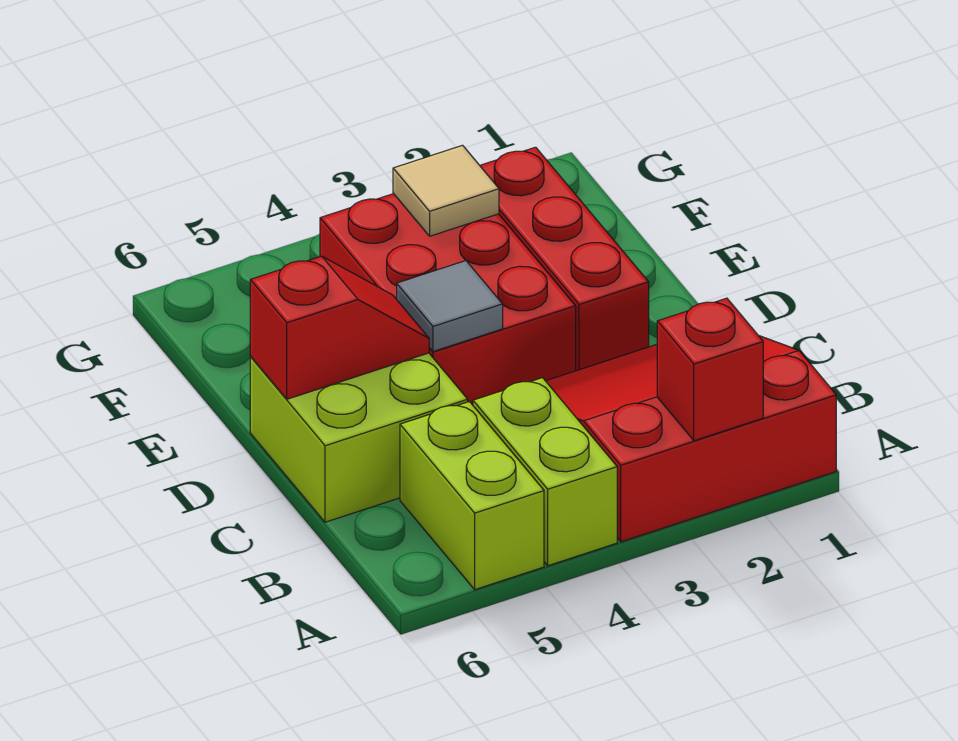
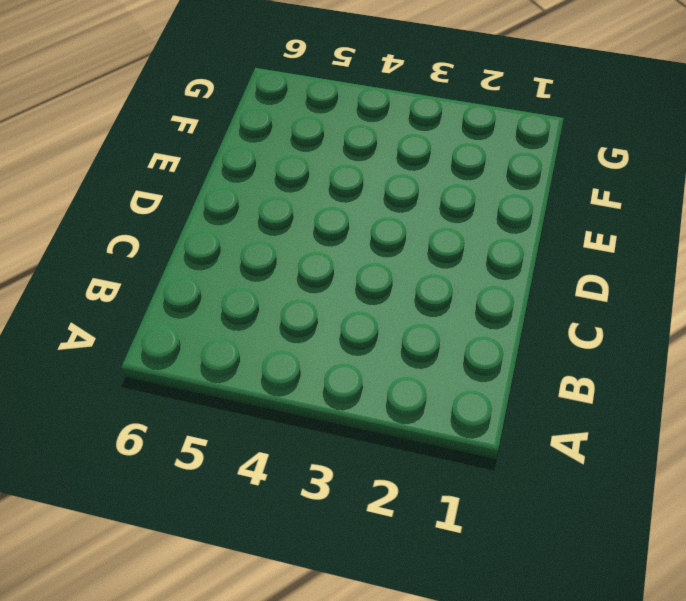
none -> red 3x3 slope [546,336,836,542]
none -> lime 1x2 brick [473,378,617,566]

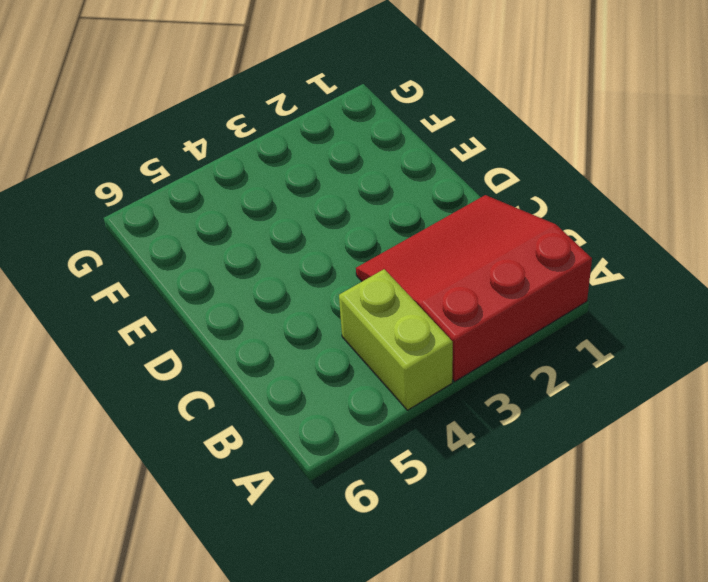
none -> lime 1x2 brick [400,402,544,589]
none -> lime 2x2 brick [250,353,468,522]

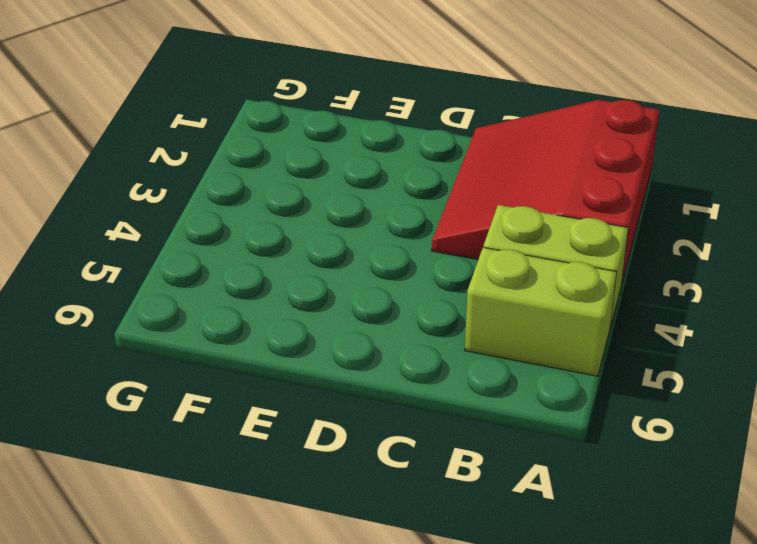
none -> lime 2x2 brick [250,353,468,522]
none -> red 1x3 brick [480,147,649,371]

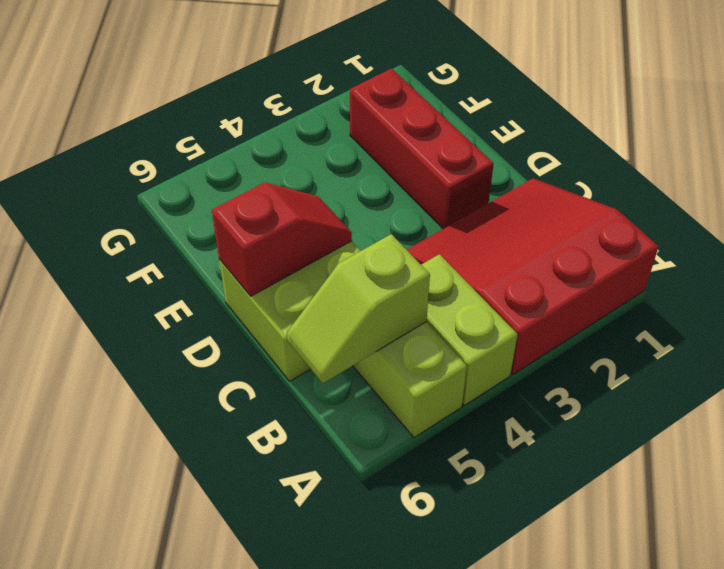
lime 1x2 slope [287,234,430,383] -> none
none -> red 2x3 brick [320,194,576,405]
none -> red 1x1 brick [657,298,763,441]

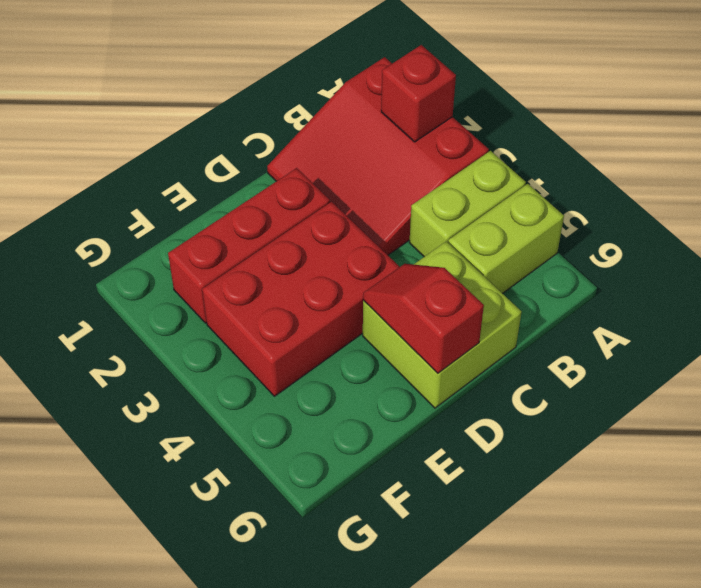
none -> grey 1x1 tile [397,261,503,351]
none -> tan 1x1 tile [393,145,499,236]

